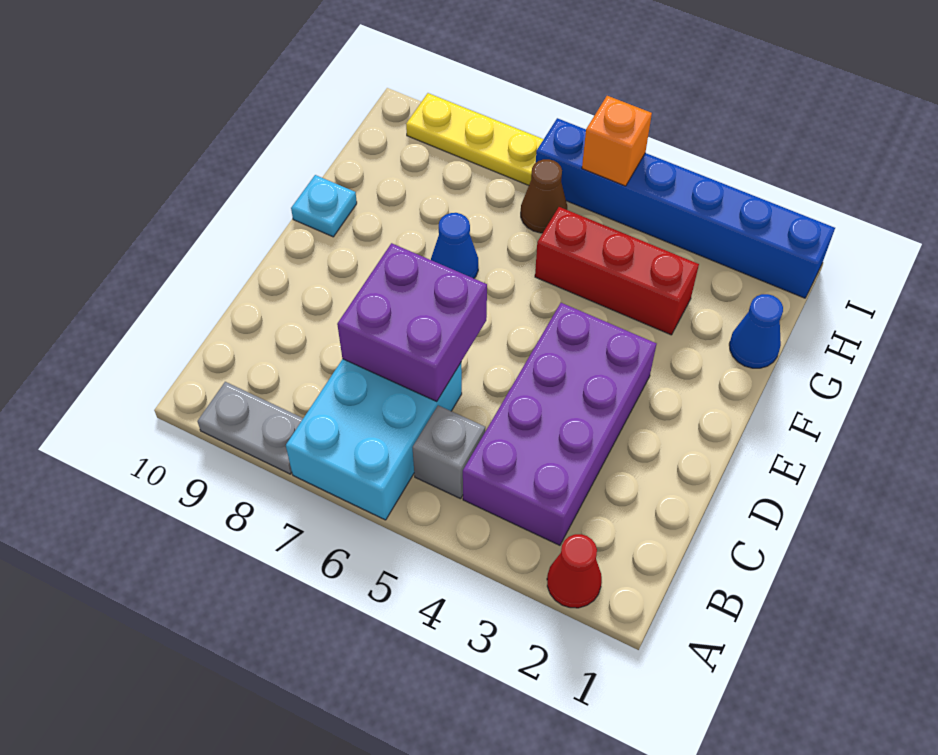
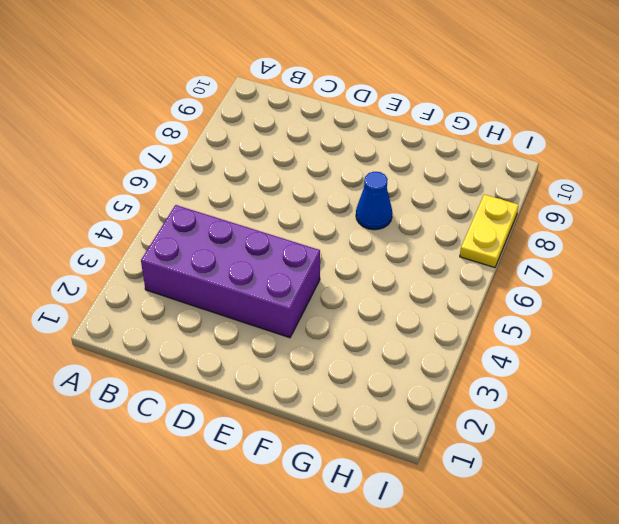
yellow 1x2 plate [460,194,519,268] -> yellow 1x3 plate [406,93,544,185]
none -> red 1x1 cone [547,534,602,608]
none -> cyan 2x3 brick [286,359,462,520]
none -> grey 1x2 plate [198,382,303,474]

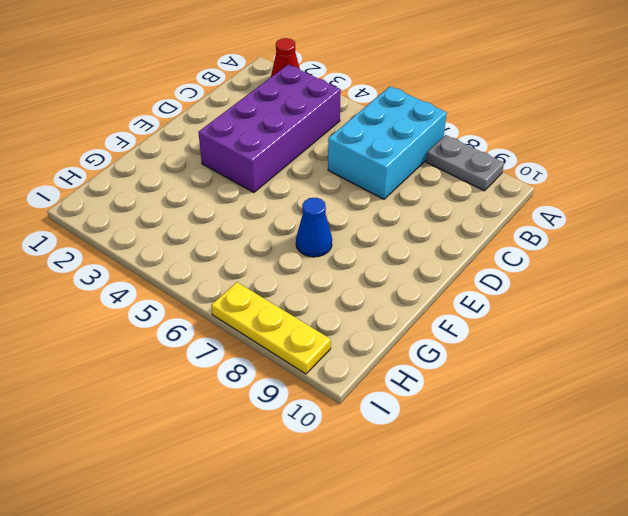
none -> grey 1x1 brick [412,405,485,499]
none -> cyan 1x1 plate [291,175,357,237]
none -> blue 1x1 cone [729,294,783,368]

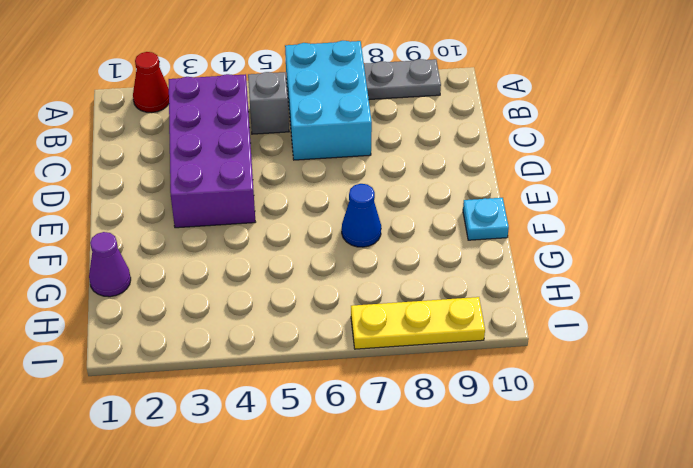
purple 1x1 cone [89,232,131,297] -> blue 1x1 cone [729,294,783,368]
none -> red 1x3 brick [535,207,699,335]
none -> brown 1x1 cone [521,159,567,233]
none -> blue 1x6 brick [536,118,835,298]

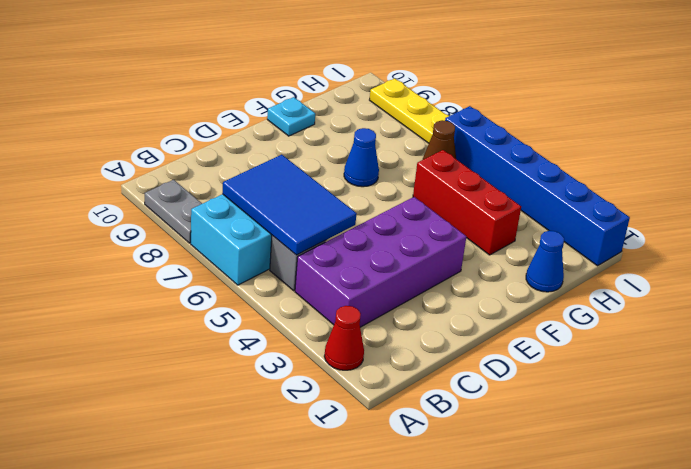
blue 2x3 tile [222,155,357,255] -> purple 2x2 brick [337,243,487,401]
none -> orange 1x1 brick [582,96,652,186]

